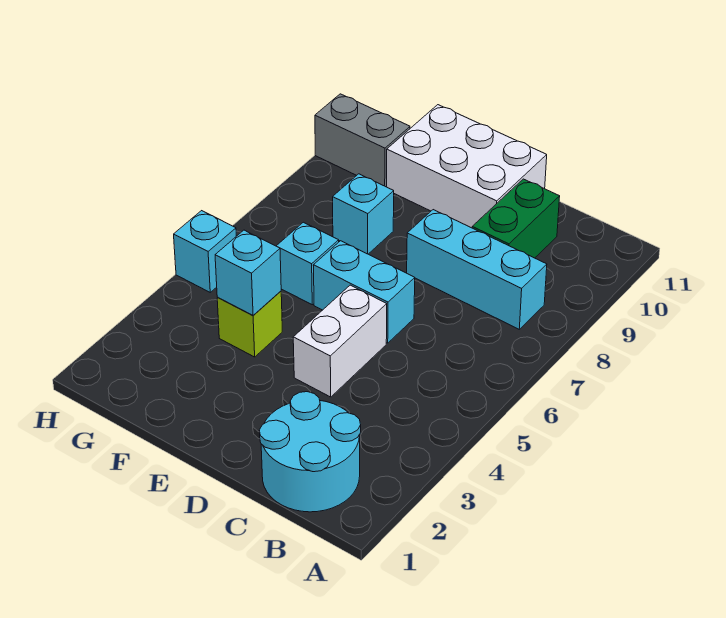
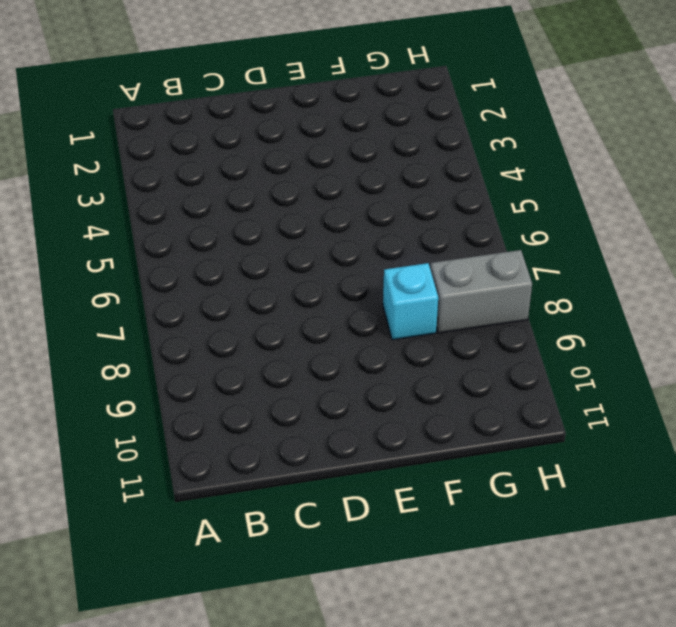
grey 1x2 brick [430,250,532,333] -> grey 1x2 brick moved to [315,94,410,187]
none -> cyan 2x2 round brick [259,392,361,512]
none -> cyan 1x3 brick [407,210,547,329]
none -> green 1x2 brick [472,179,560,258]

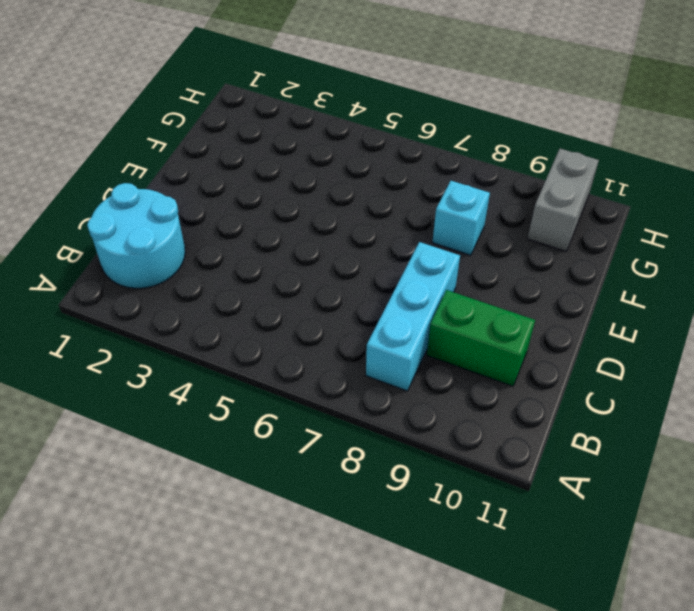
none -> white 1x2 brick [293,285,387,397]
none -> cyan 1x2 brick [313,241,415,343]
none -> white 2x3 brick [387,105,547,228]

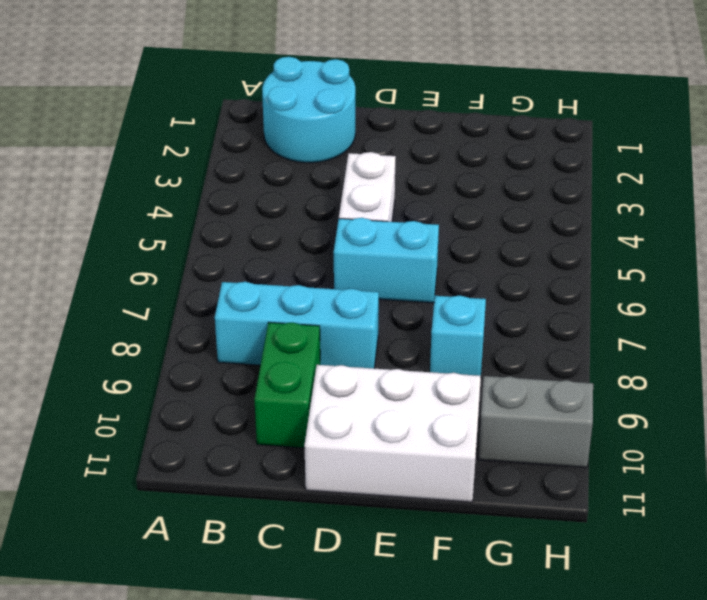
none -> lime 1x1 brick [217,291,282,357]
none -> cyan 1x1 brick [277,222,339,305]
none -> cyan 1x1 brick [174,211,236,292]

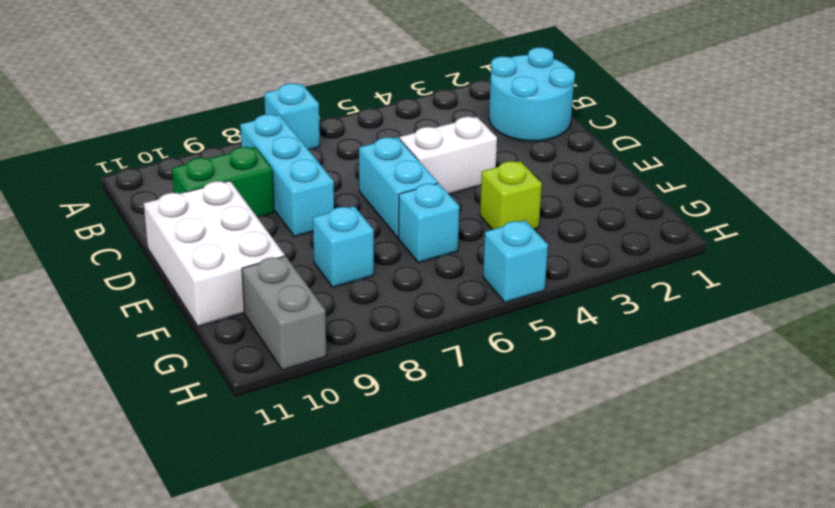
cyan 1x1 brick [264,83,320,149] -> cyan 1x1 brick moved to [215,230,281,315]

